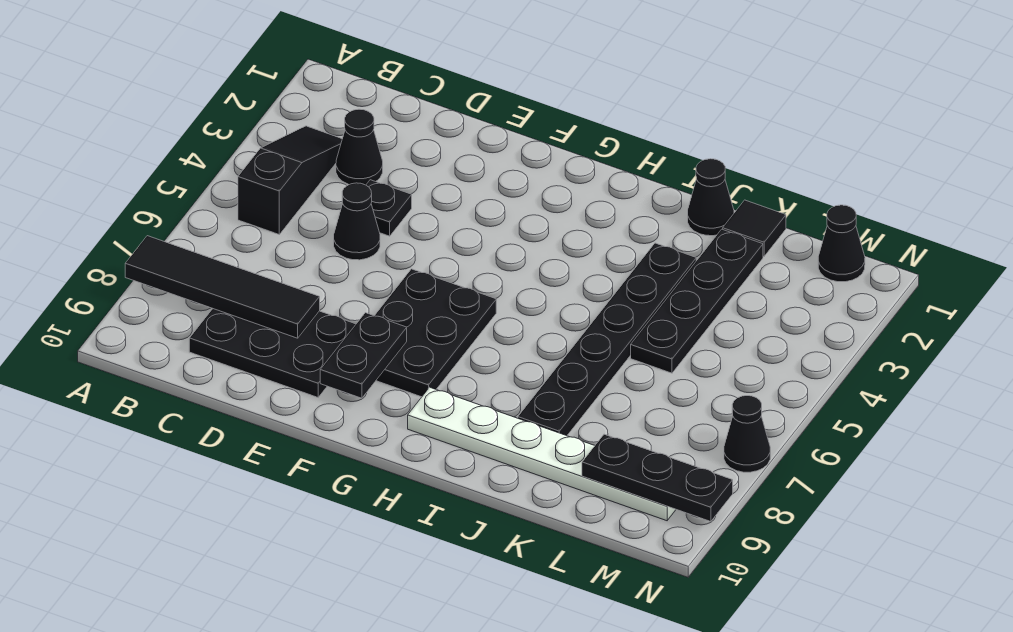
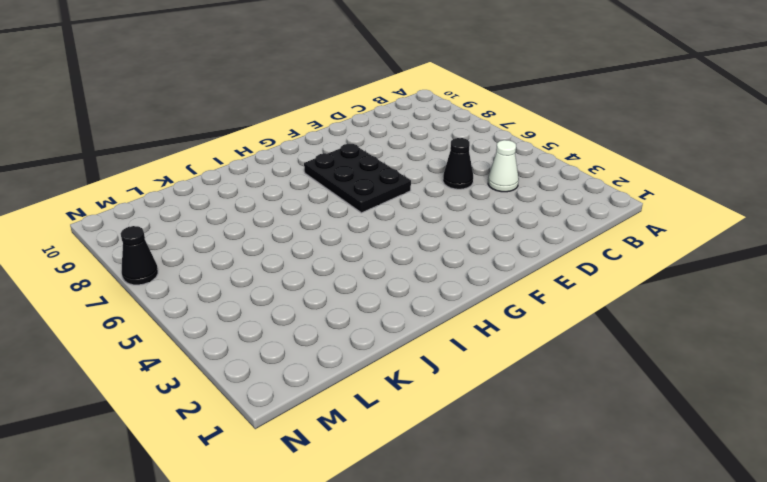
white 1x1 cone [488,140,519,192] -> none
none -> black 1x3 slope [238,126,342,234]
none -> black 1x1 cone [336,109,383,185]
none -> black 2x3 plate [189,309,356,397]

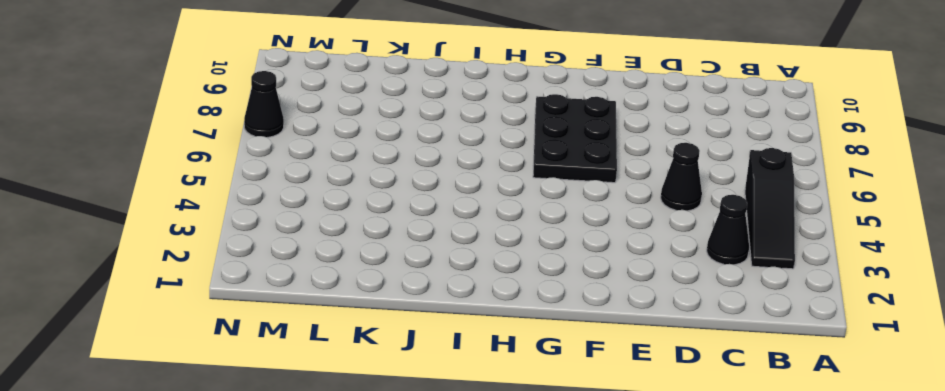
none -> black 2x3 plate [189,309,356,397]
none -> black 1x1 plate [366,180,412,236]
none -> white 1x6 plate [408,387,676,521]

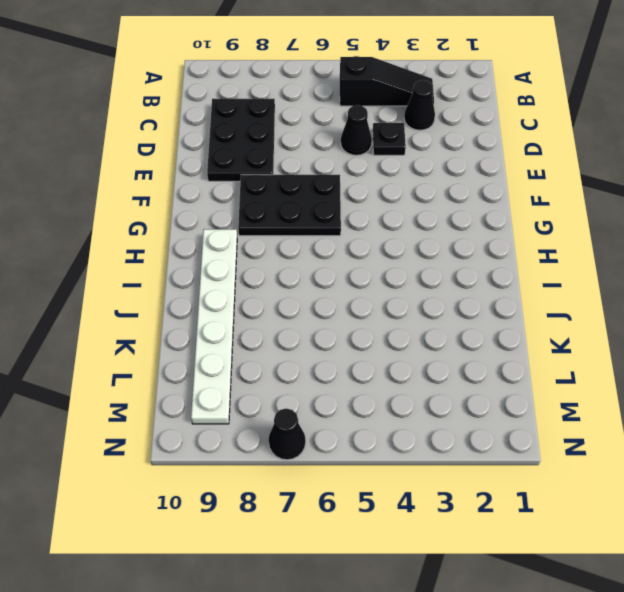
none -> black 1x1 cone [688,159,734,236]
none -> black 1x6 plate [518,243,696,436]
none -> black 1x1 tile [723,200,786,256]

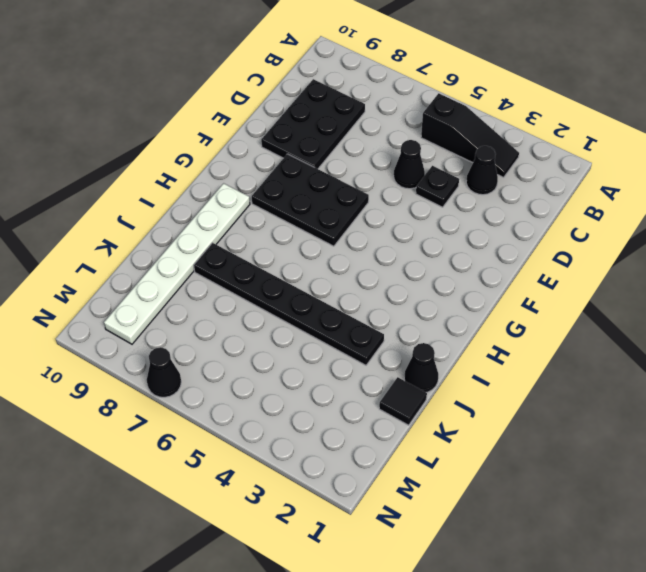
none -> black 1x4 plate [631,229,763,373]
none -> black 1x1 cone [818,205,865,282]
none -> black 1x4 tile [125,236,320,338]

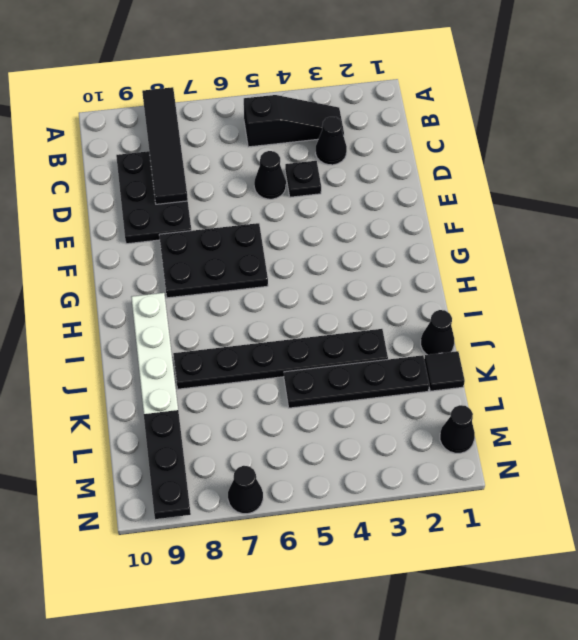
none -> black 1x2 plate [320,313,407,398]

